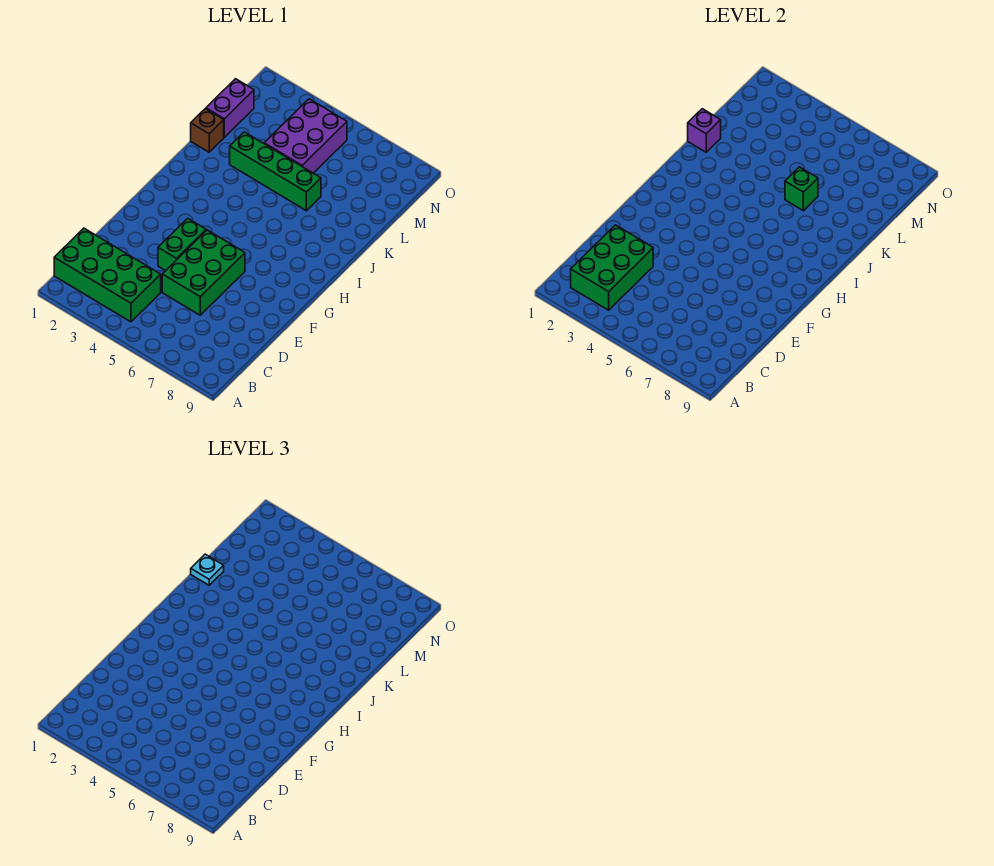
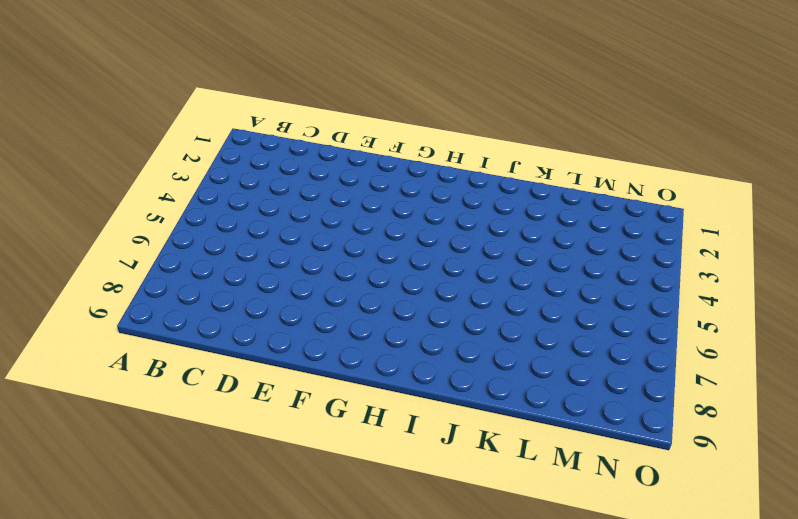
none -> green 2x4 brick [54,228,161,322]
none -> green 2x3 brick [162,230,245,315]

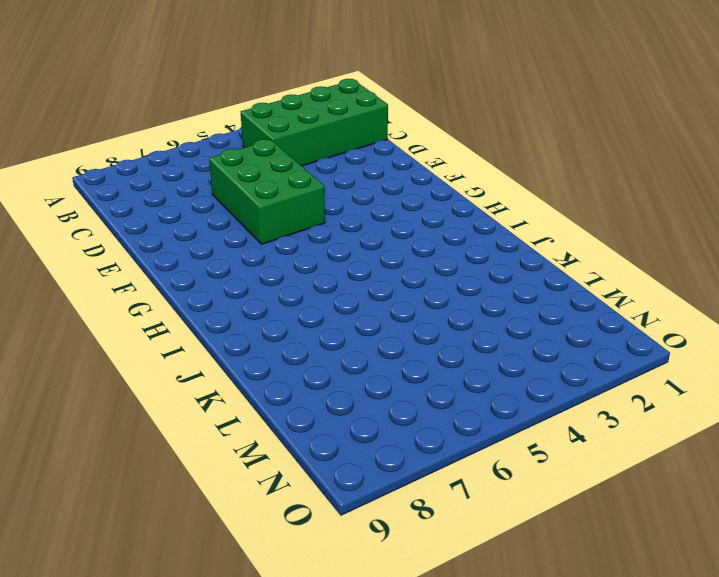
none -> green 1x2 brick [158,218,206,271]
none -> brown 1x1 brick [191,109,224,152]

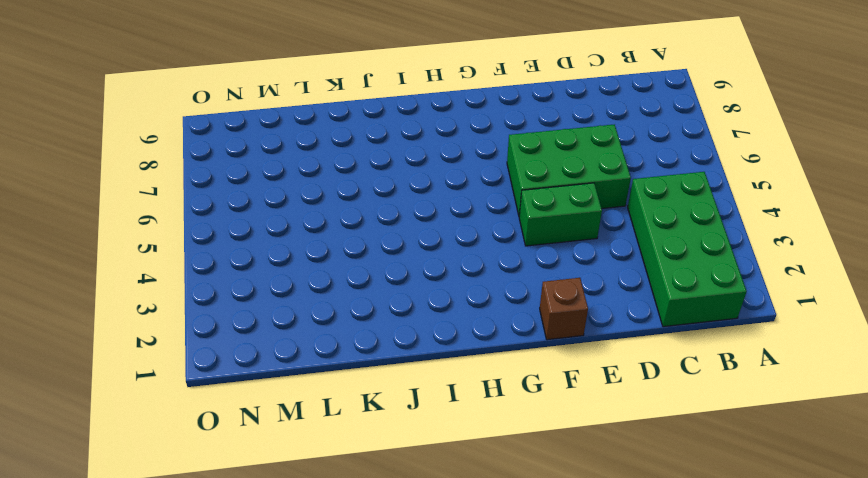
brown 1x1 brick [540,278,588,340] -> brown 1x1 brick moved to [191,109,224,152]
none -> green 1x4 brick [230,132,321,211]
none -> purple 1x2 brick [206,79,254,137]

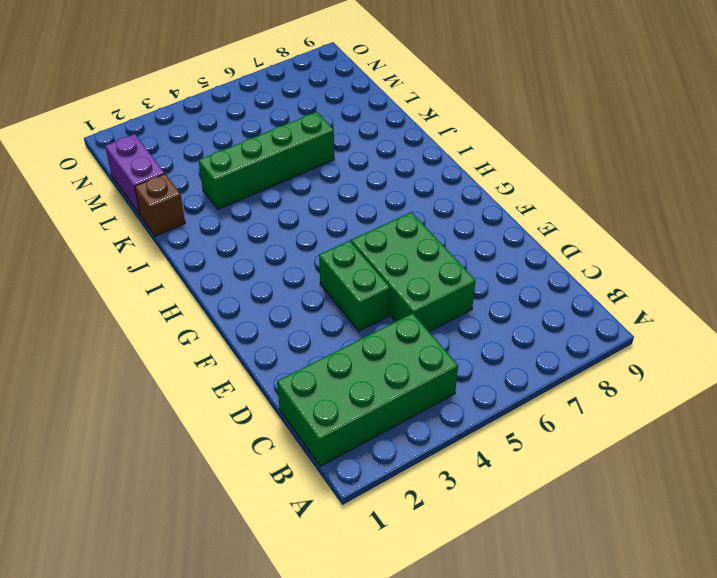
none -> purple 2x3 brick [264,99,347,173]
none -> green 2x3 brick [571,225,653,310]

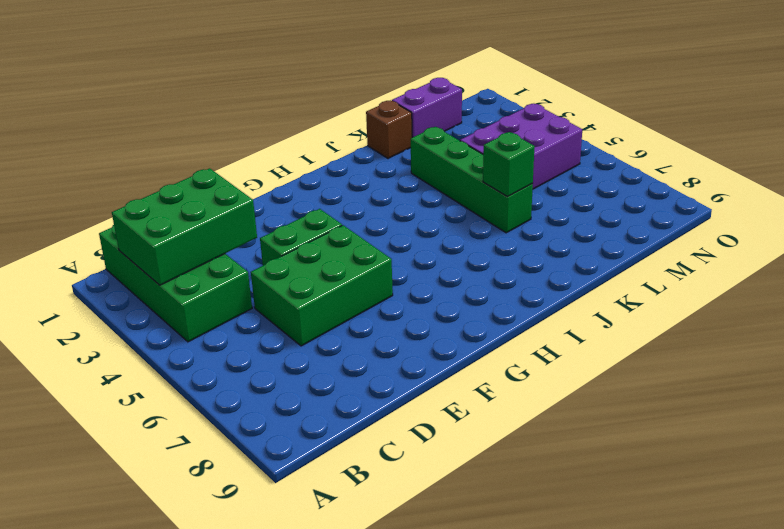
none -> purple 1x1 brick [688,109,721,152]
none -> cyan 1x1 plate [191,554,224,585]

